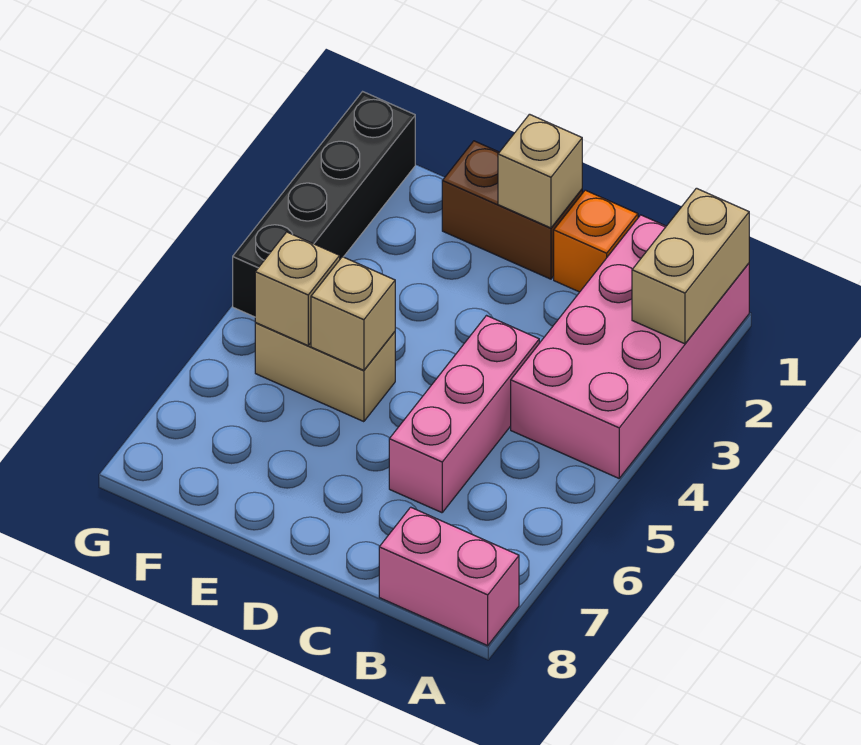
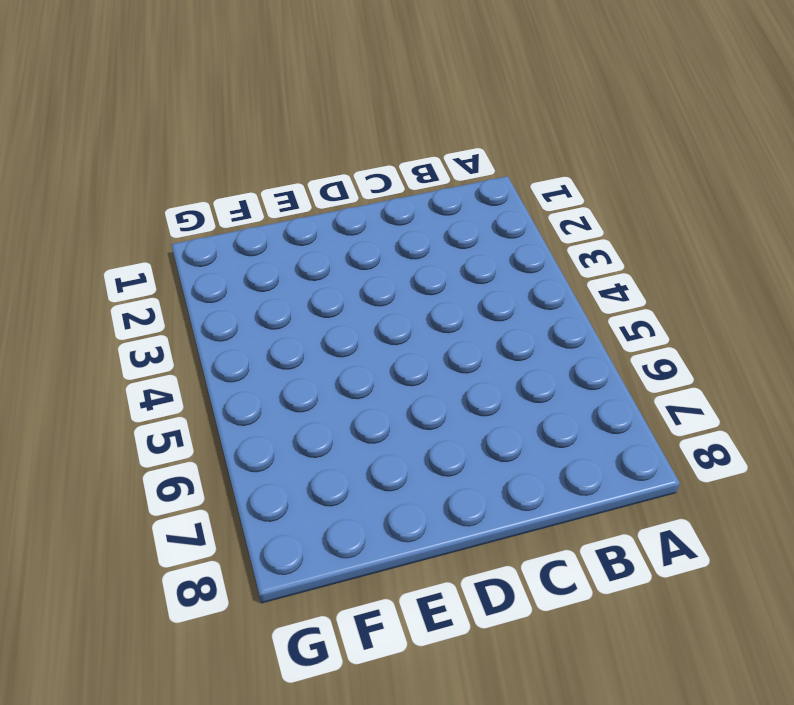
none -> pink 2x4 brick [511,215,749,478]
none -> pink 1x2 brick [379,507,519,645]

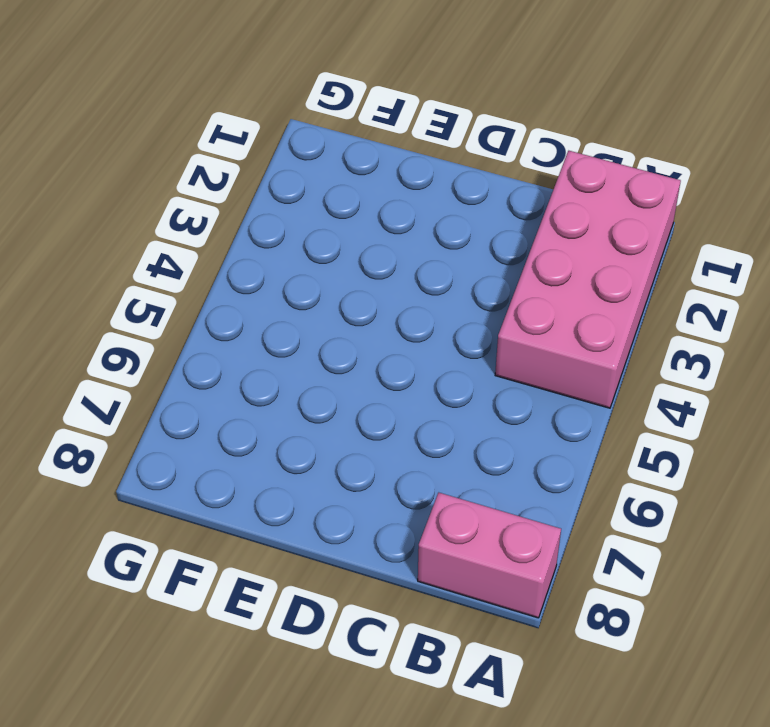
none -> orange 1x1 brick [554,190,638,292]
none -> pink 1x3 brick [389,316,539,513]

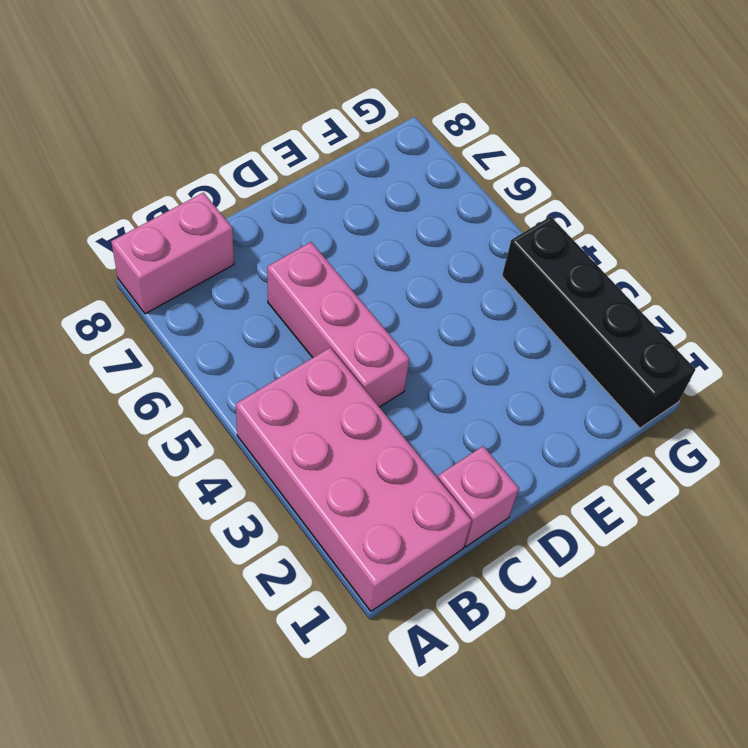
pink 1x1 brick [438,446,519,547] -> orange 1x1 brick [554,190,638,292]
none -> brown 1x2 brick [442,141,582,279]
none -> tan 1x2 brick [255,323,395,422]

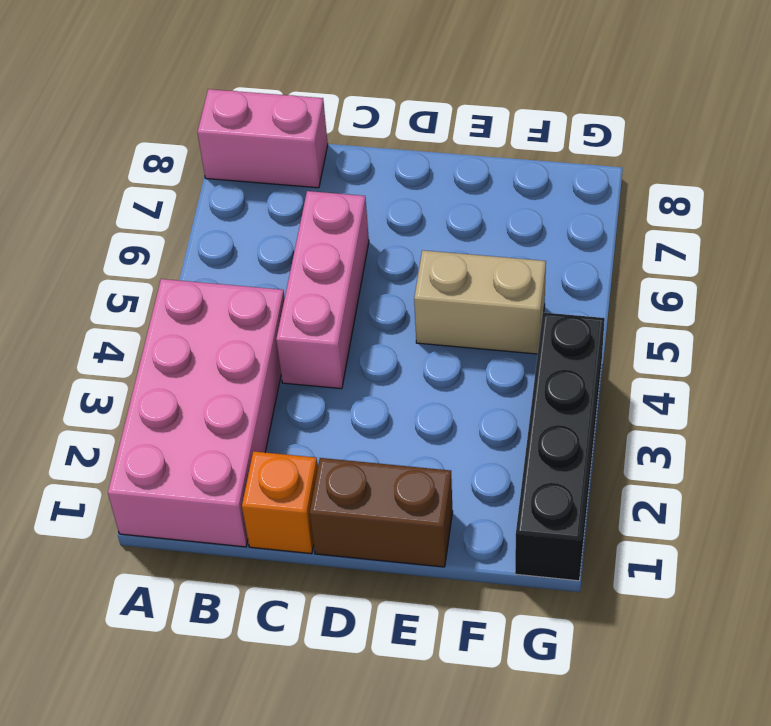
none -> tan 1x2 brick [632,188,749,344]
none -> tan 1x1 brick [498,114,582,228]

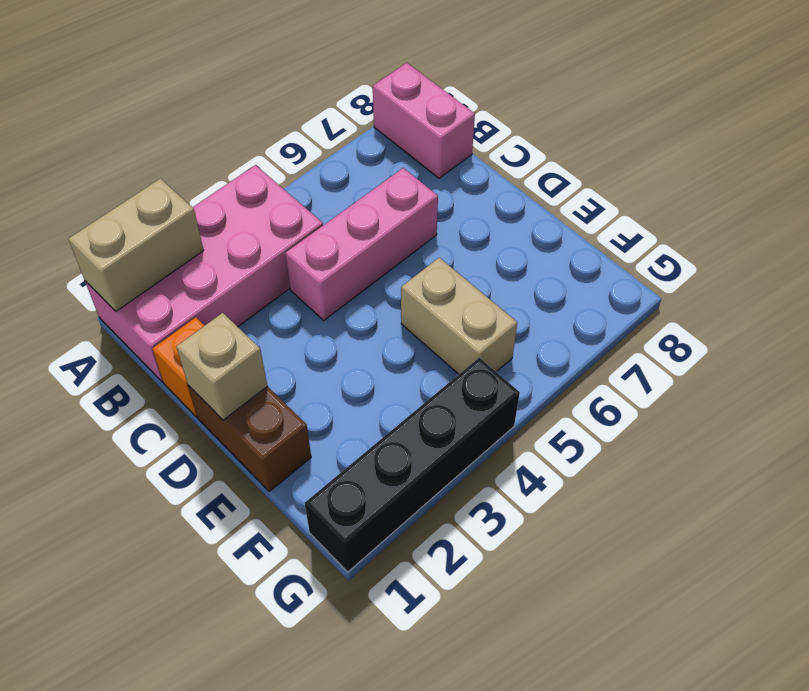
none -> tan 1x1 brick [311,257,395,370]
none -> tan 1x1 brick [255,232,340,346]

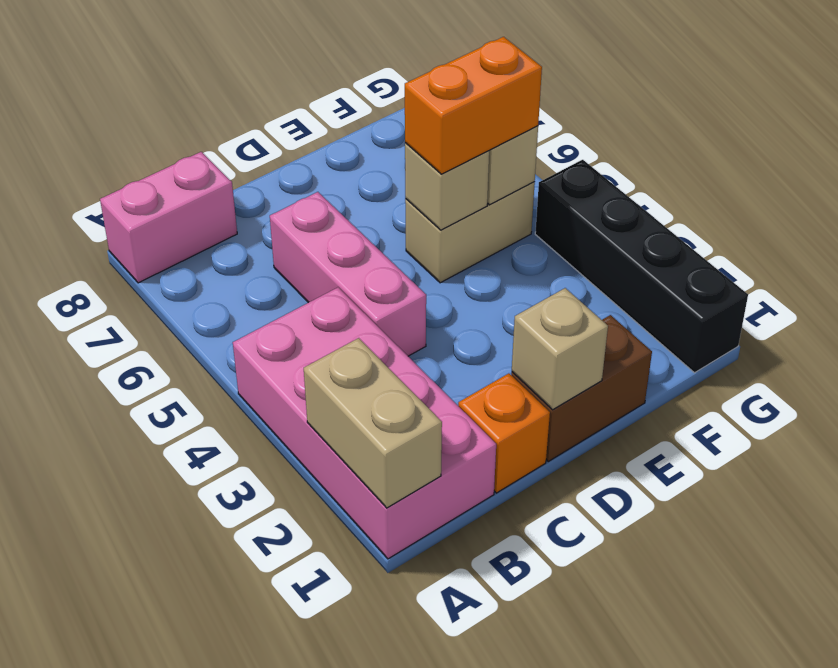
orange 1x2 brick [405,37,542,174] -> none

